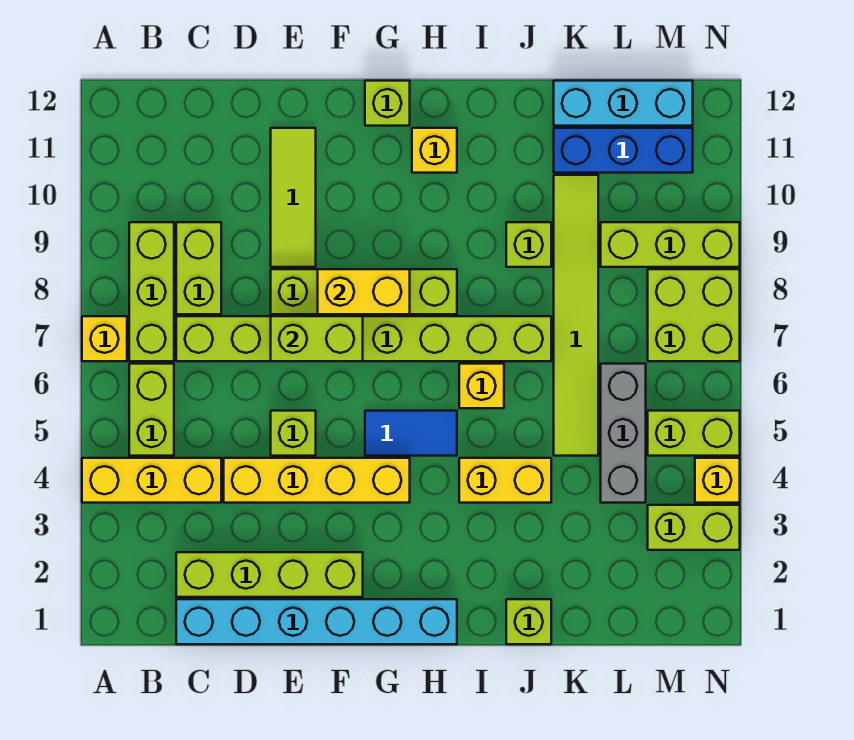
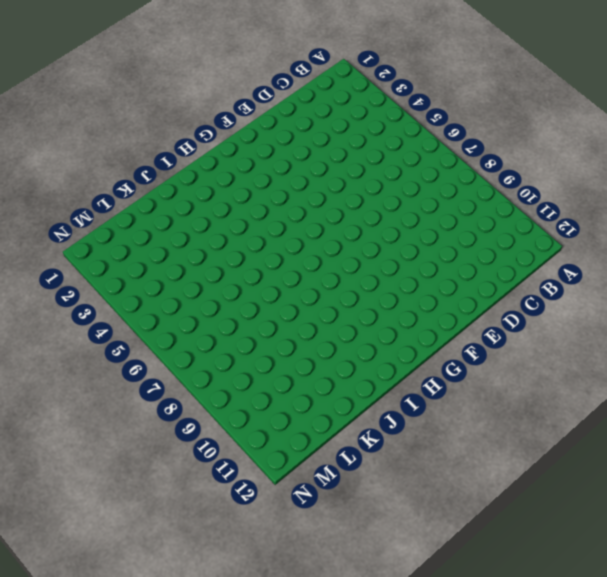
none -> yellow 1x3 brick [82,458,221,503]
none -> yellow 1x1 brick [82,316,127,361]
none -> lime 1x2 brick [129,364,174,456]
none -> lime 1x3 brick [129,222,174,361]

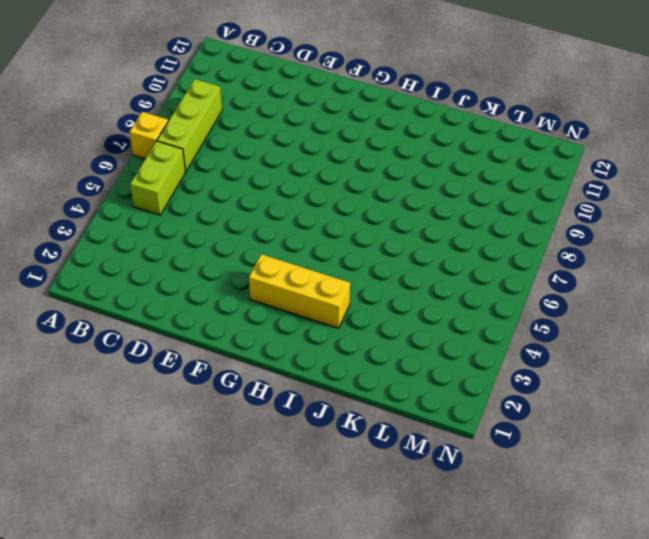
yellow 1x3 brick [249,254,350,328] -> yellow 1x3 brick moved to [82,458,221,503]
none -> cyan 1x6 brick [176,599,457,644]
none -> lime 1x4 brick [176,552,363,597]
none -> lime 1x8 brick [176,316,551,361]
none -> lime 1x2 brick [176,222,221,314]

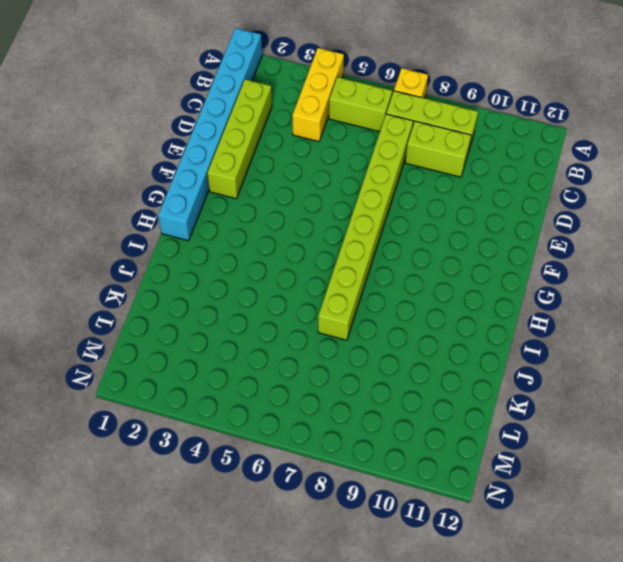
cyan 1x8 brick [158,28,262,241] -> cyan 1x6 brick [176,599,457,644]
none -> yellow 1x4 brick [224,458,410,503]
none -> lime 1x1 brick [271,411,316,456]
none -> lime 1x4 brick [271,269,457,314]
none -> lime 1x3 tile [271,128,316,267]

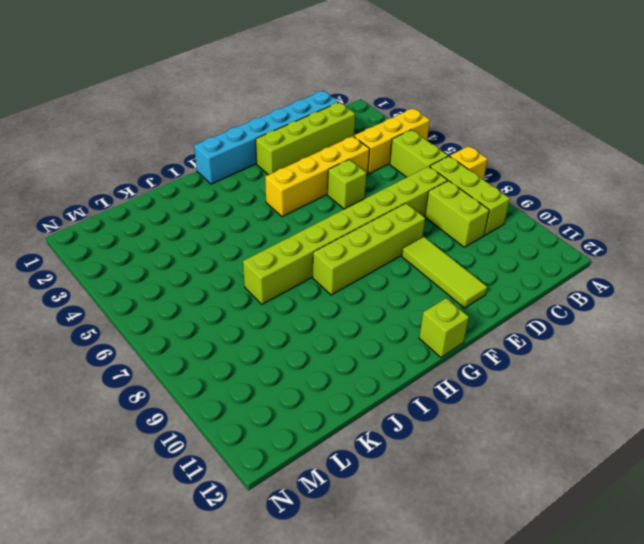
none -> blue 1x2 tile [365,411,457,456]
none -> yellow 1x1 brick [412,128,457,173]
none -> yellow 1x2 brick [459,458,551,503]
none -> yellow 1x1 brick [459,364,504,408]

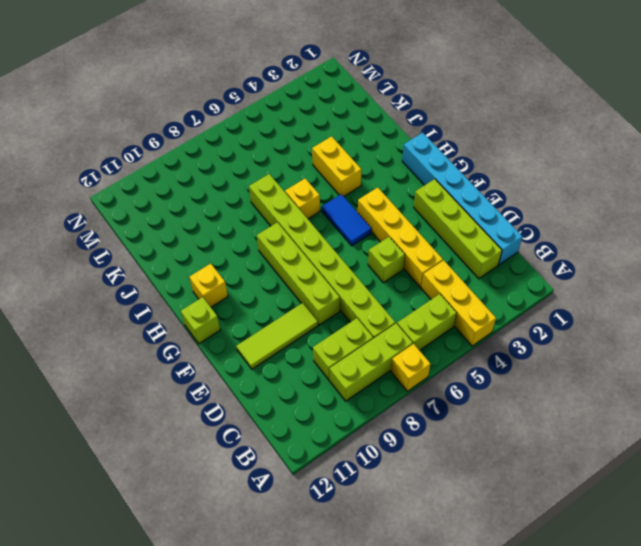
none -> lime 1x1 brick [506,599,551,644]
none -> lime 1x1 brick [506,222,551,267]
none -> lime 1x6 tile [554,175,598,456]
none -> blue 1x3 brick [554,128,693,173]

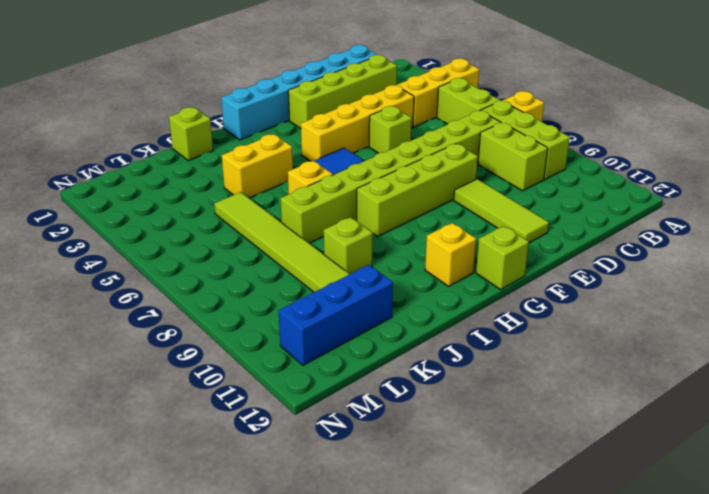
none -> cyan 1x3 brick [554,81,693,126]
none -> grey 1x3 brick [601,364,646,503]
none -> lime 1x3 brick [601,222,740,267]
none -> lime 1x2 brick [648,505,740,550]

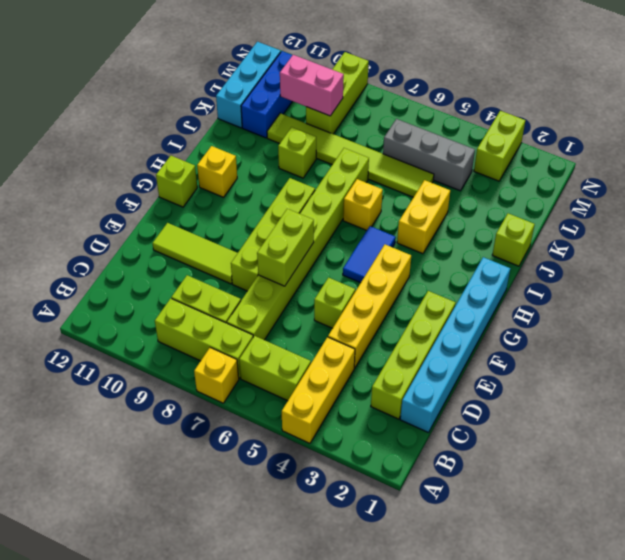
pink 1x2 brick [280,55,344,116] -> none
none -> lime 1x2 brick [648,411,740,456]
none -> lime 2x2 brick [648,269,740,361]
none -> yellow 1x1 brick [695,458,740,503]
none -> yellow 1x2 brick [318,269,410,314]

